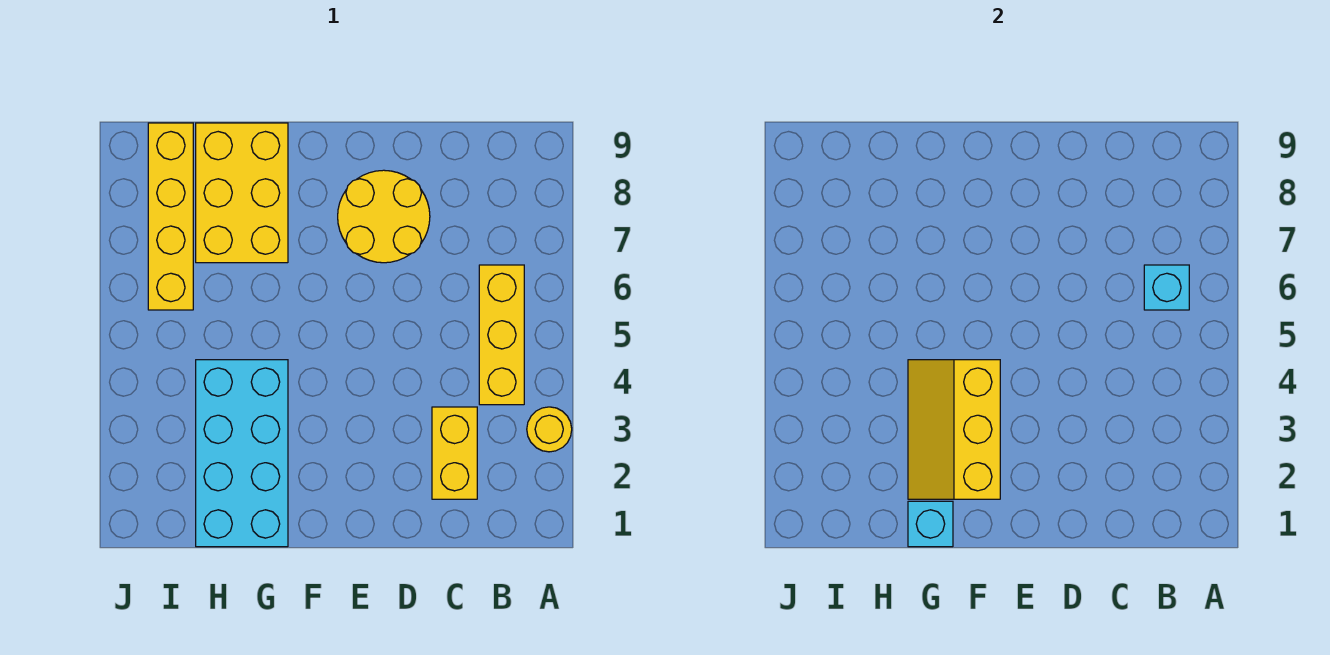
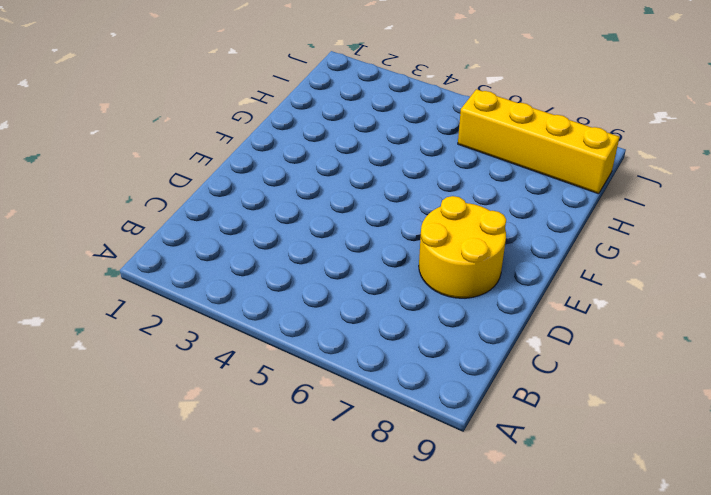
none -> yellow 1x1 round brick [527,407,572,452]
none -> yellow 1x3 brick [479,265,524,405]

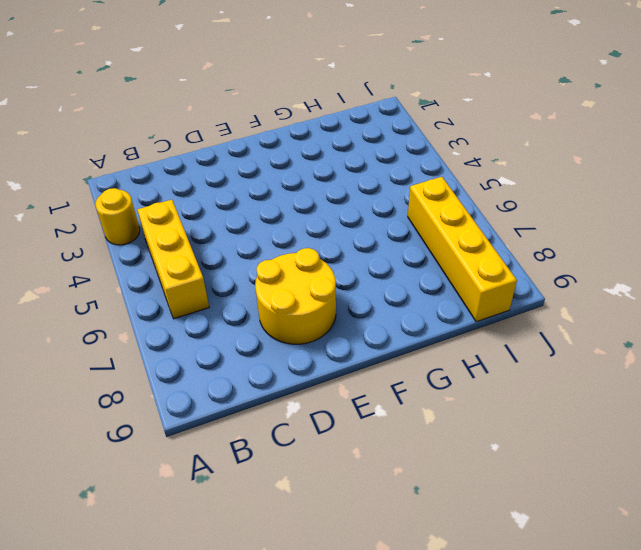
none -> yellow 1x2 brick [432,407,477,499]
none -> cyan 2x4 brick [196,360,288,547]

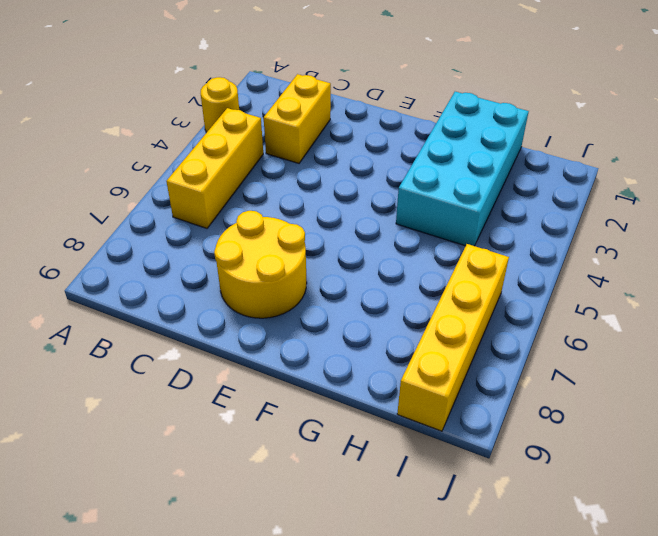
none -> yellow 2x3 brick [196,123,288,263]
none -> cyan 1x1 brick [1144,265,1189,310]

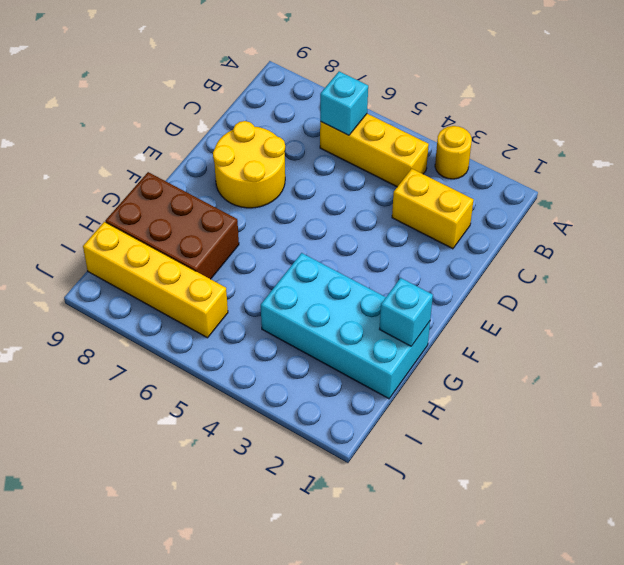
brown 2x3 brick [106,172,239,279] -> yellow 2x3 brick [196,123,288,263]
none -> yellow 2x3 slope [908,360,1000,499]

